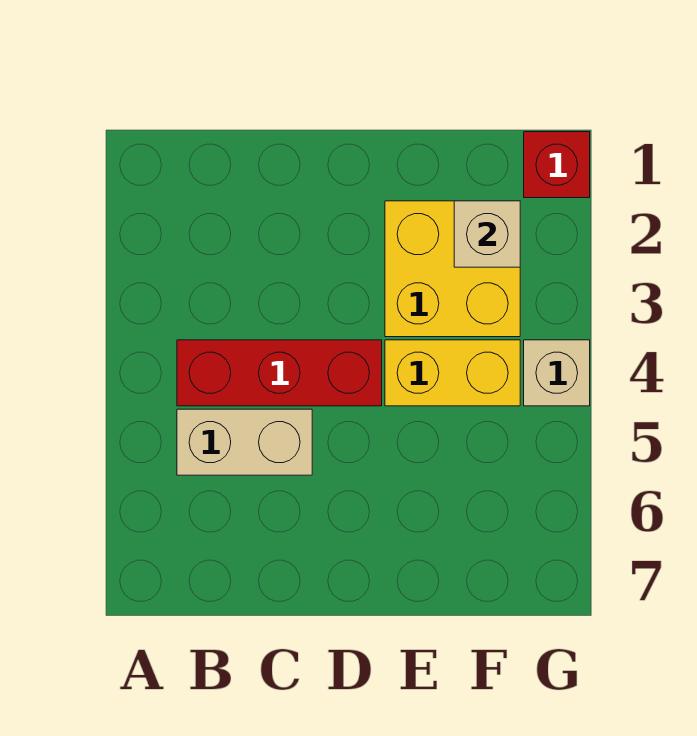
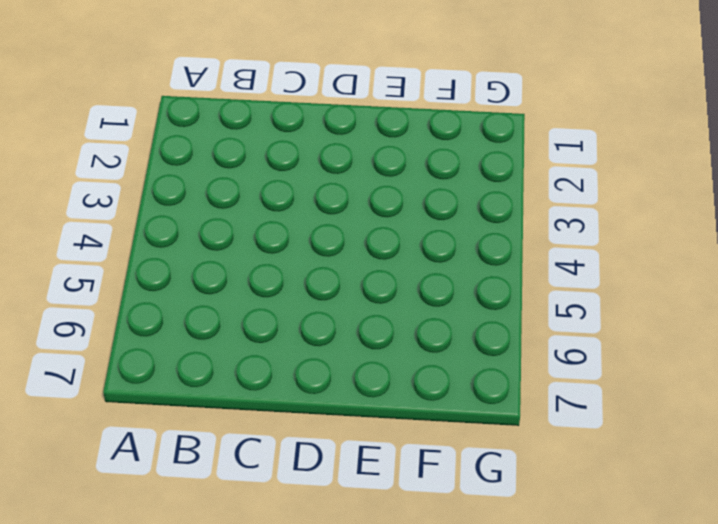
none -> red 1x3 brick [177,340,382,406]
none -> tan 1x2 brick [177,409,312,475]

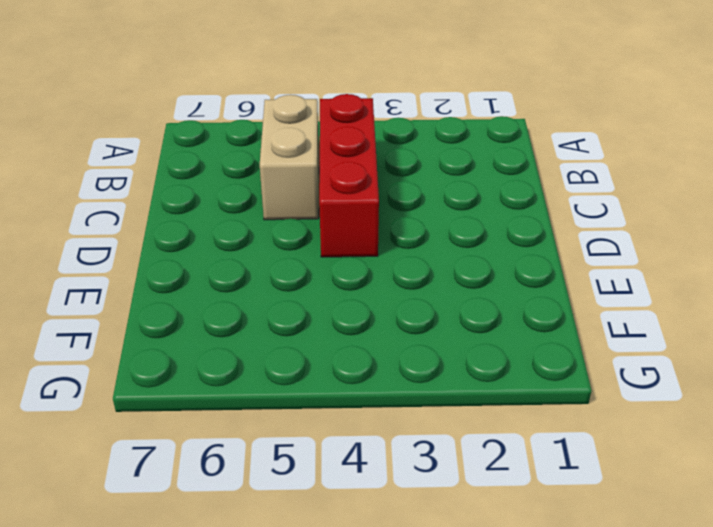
none -> yellow 2x2 brick [385,201,520,337]
none -> yellow 1x2 brick [385,340,520,406]

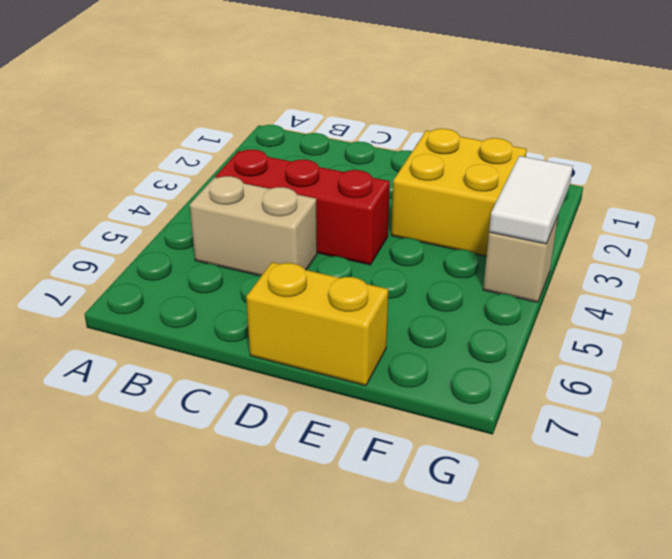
yellow 1x2 brick [246,262,388,386] -> yellow 1x2 brick moved to [385,340,520,406]
white 1x2 tile [489,156,573,244] -> none
none -> red 1x1 brick [524,132,590,198]
none -> tan 1x1 brick [454,201,520,267]

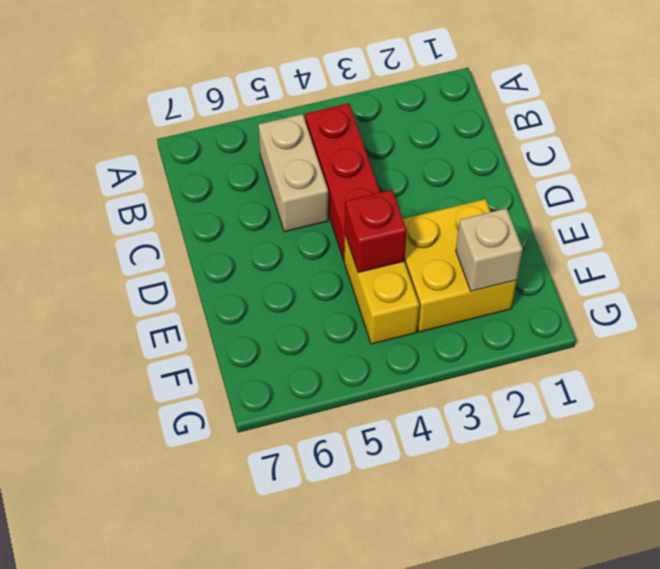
red 1x1 brick [345,190,407,272] -> red 1x1 brick moved to [524,132,590,198]
none -> tan 1x1 brick [524,340,590,406]

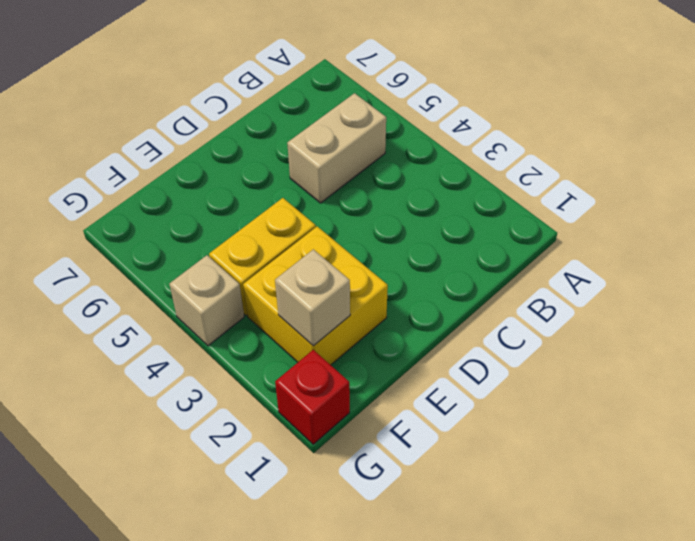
none -> red 1x3 brick [177,340,382,406]

